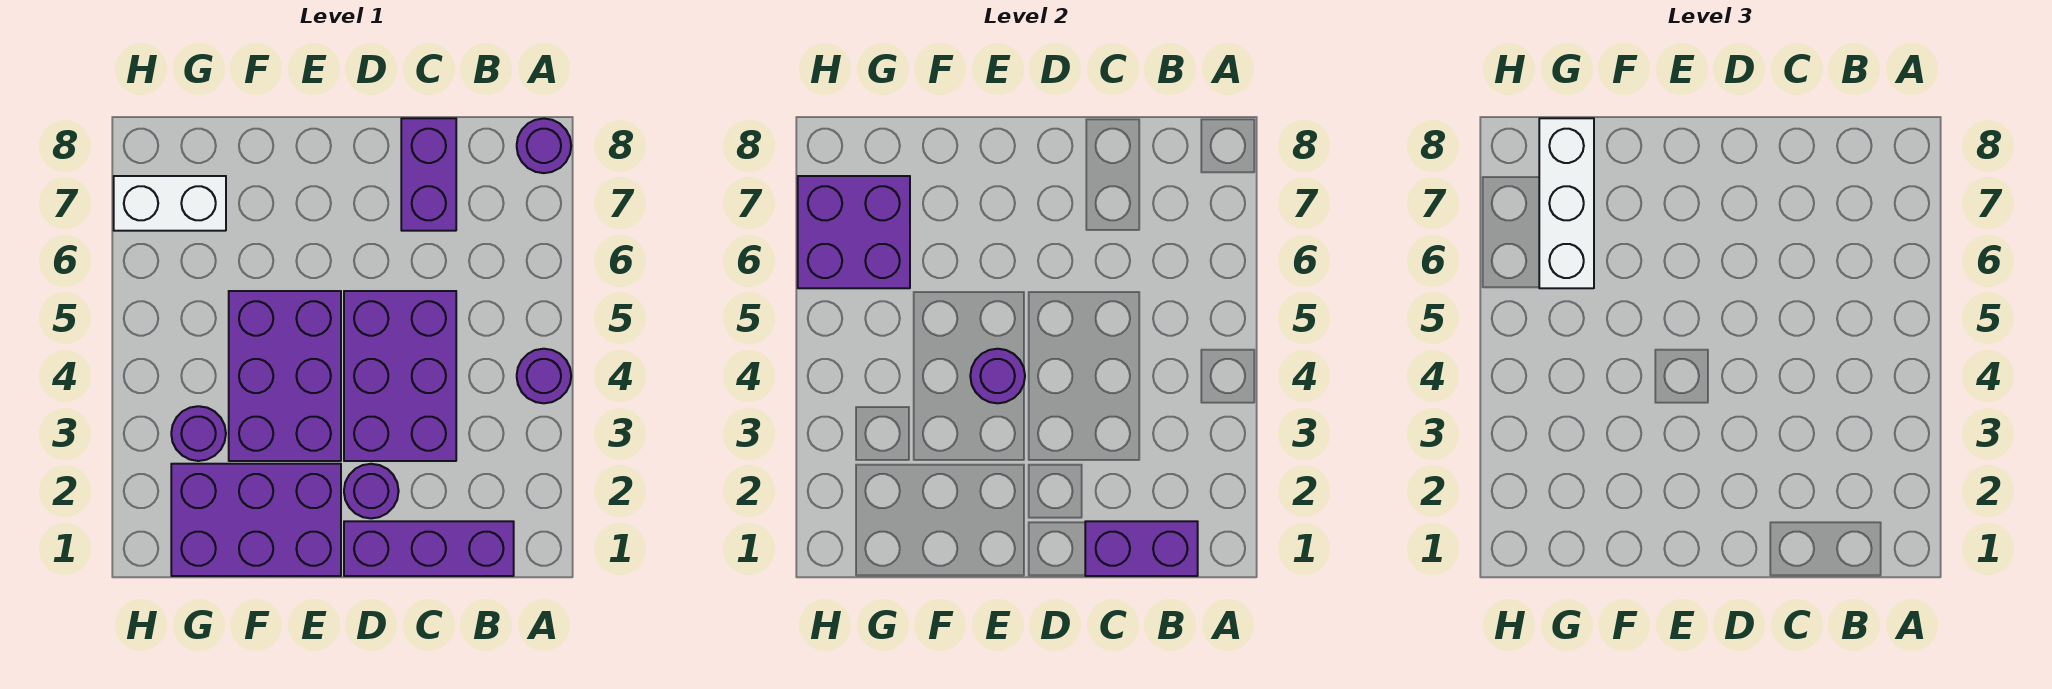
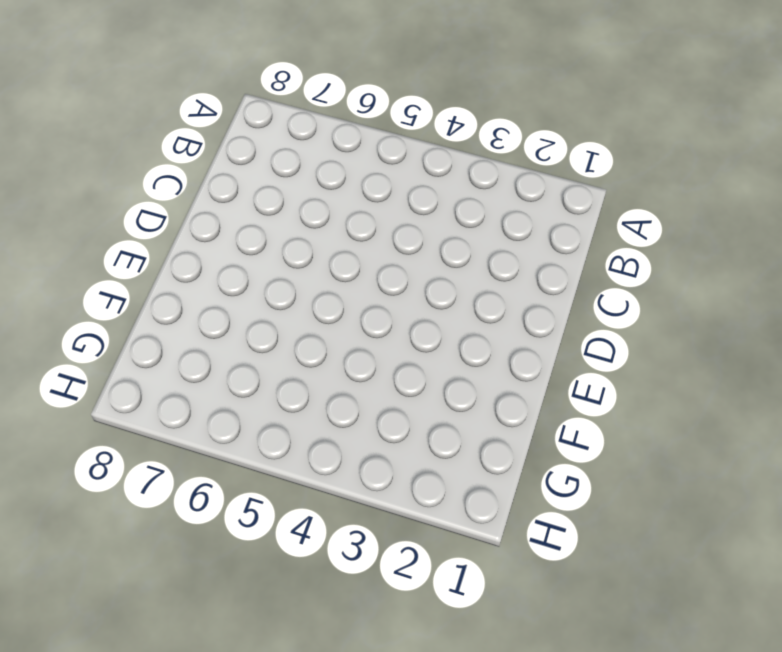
none -> purple 1x1 round brick [517,349,571,403]
none -> purple 1x1 round brick [517,119,571,173]
none -> purple 1x3 brick [344,521,514,576]

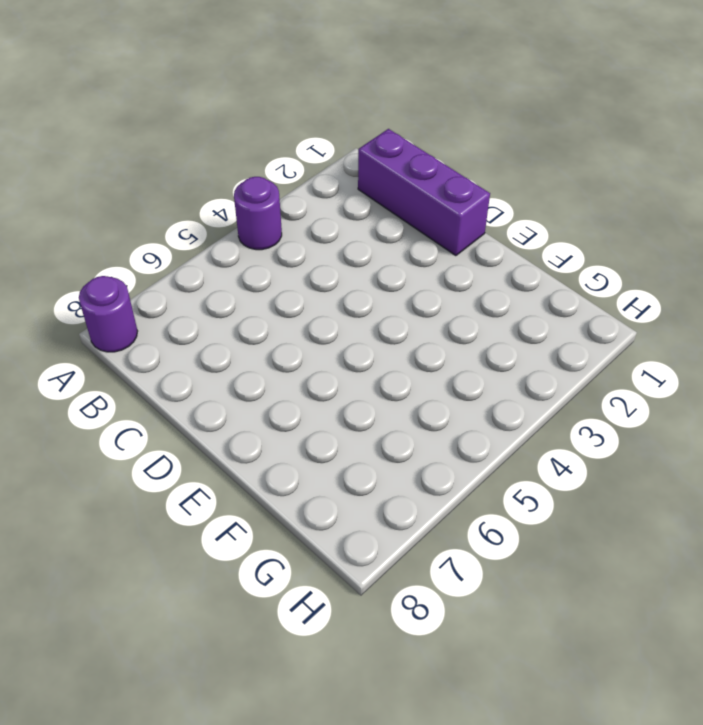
none -> purple 2x3 brick [344,291,456,461]
none -> purple 1x2 brick [401,118,456,231]
none -> purple 1x1 round brick [344,464,399,519]

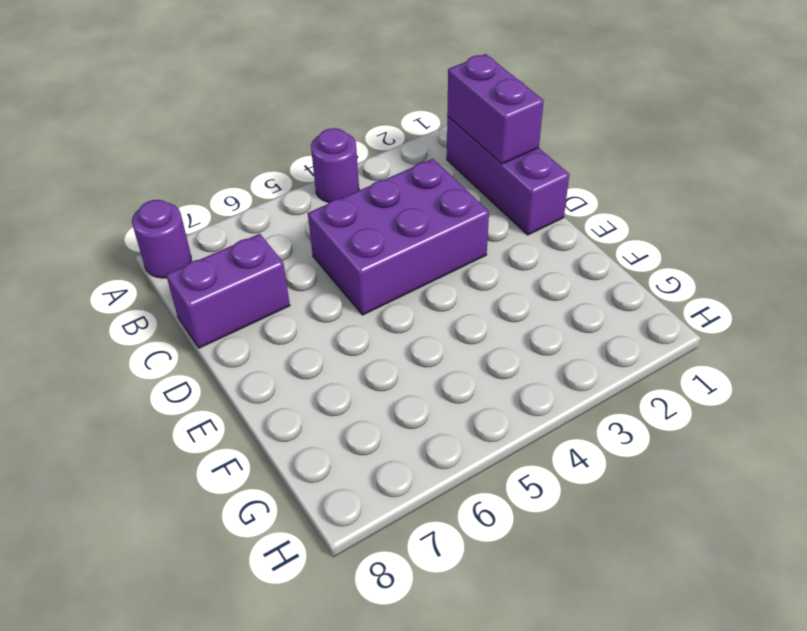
none -> purple 1x1 round brick [344,464,399,519]
none -> purple 2x3 brick [171,464,341,576]
none -> purple 2x3 brick [229,291,341,461]

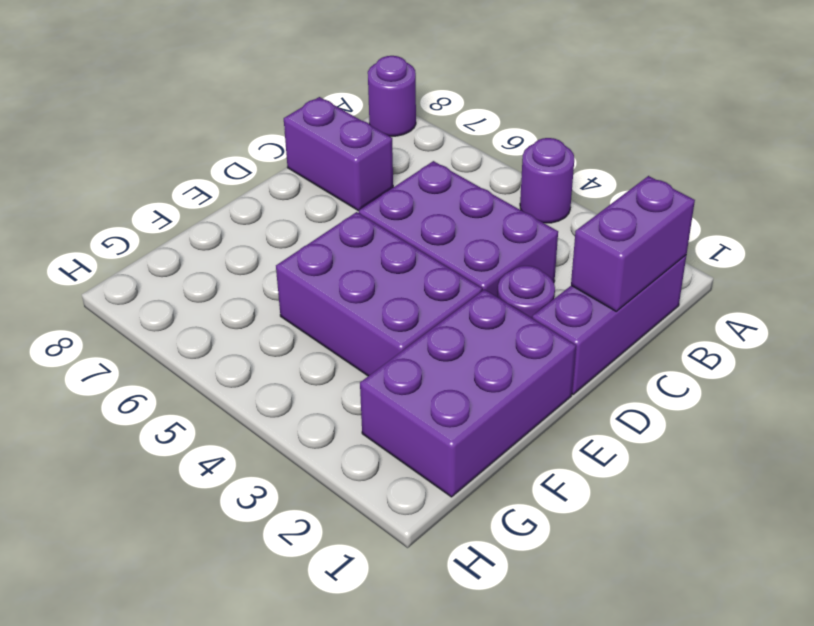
none -> purple 1x1 round brick [171,406,226,461]
none -> white 1x2 brick [114,176,226,231]
none -> purple 1x1 round brick [970,349,1025,403]

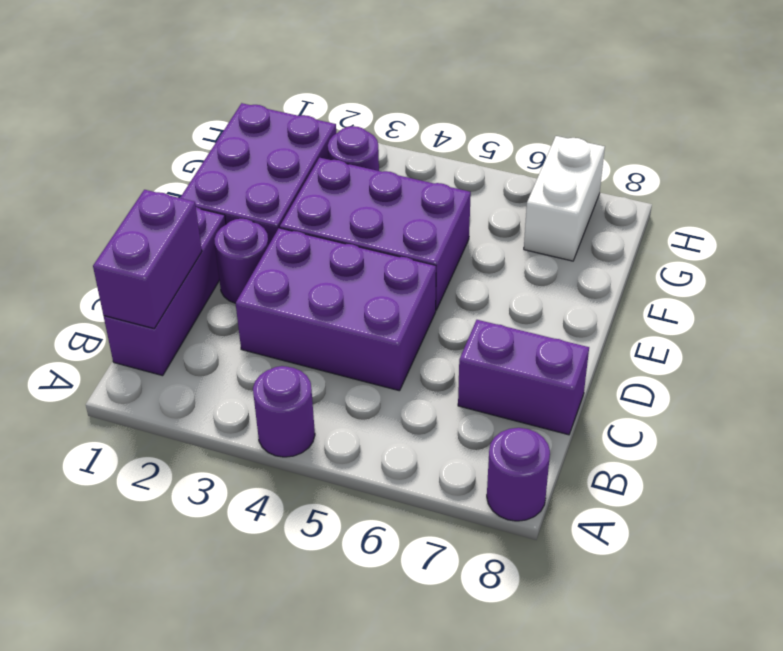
none -> purple 1x1 round brick [970,349,1025,403]
none -> purple 2x2 brick [798,176,910,288]
none -> white 1x3 brick [1539,118,1594,288]

